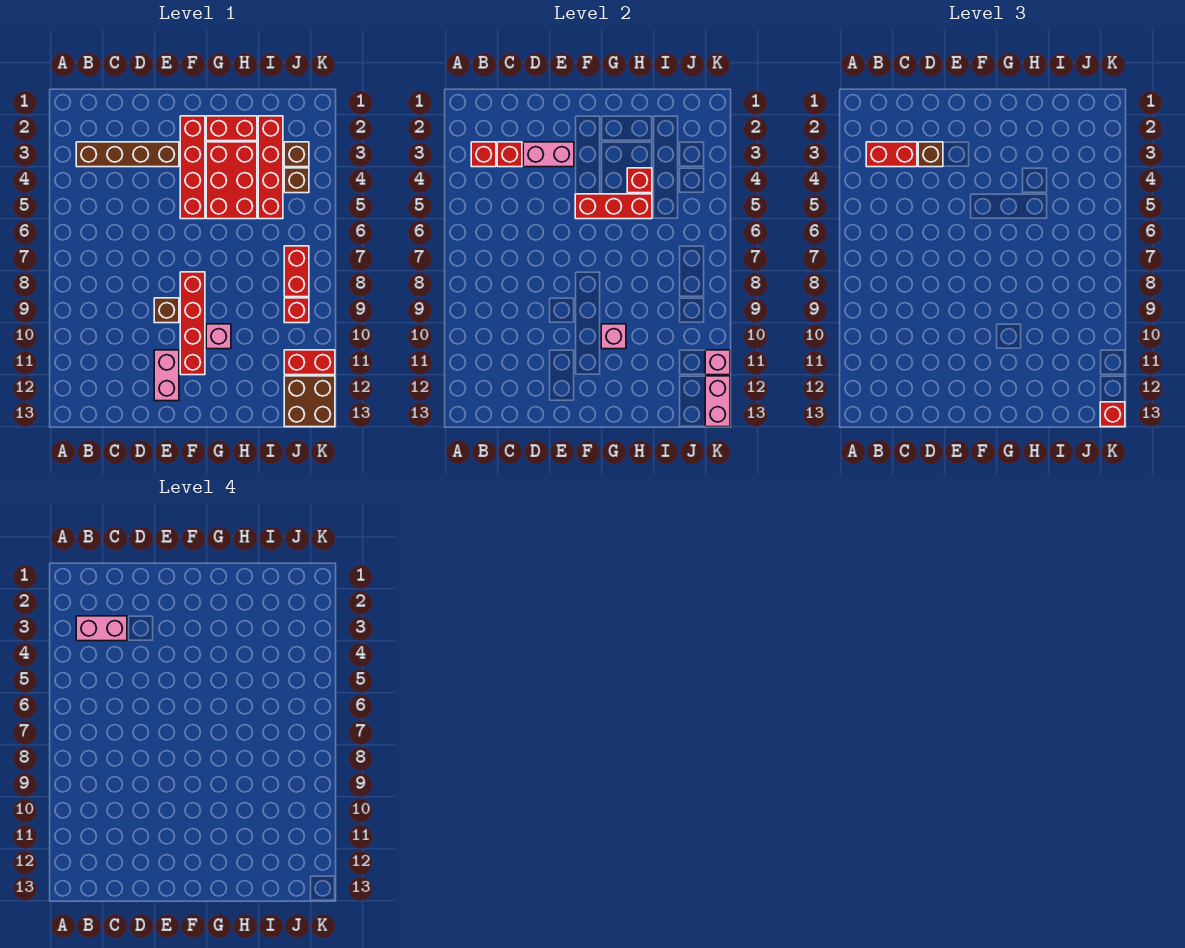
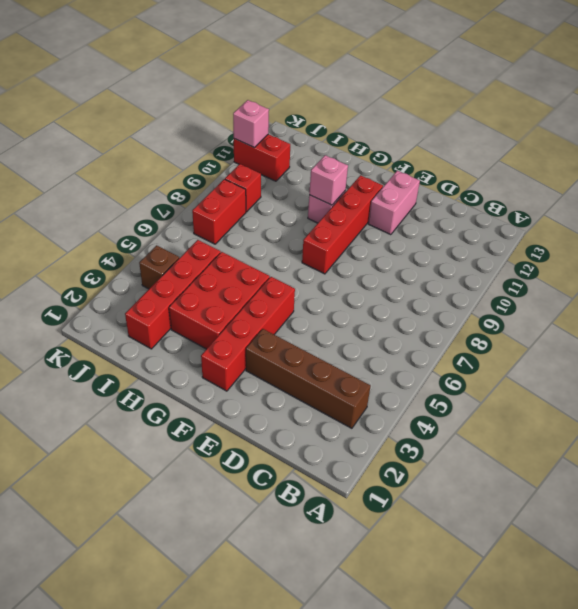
none -> brown 1x1 brick [154,298,179,323]
none -> red 1x2 brick [206,116,257,141]
none -> brown 1x1 brick [284,142,309,167]

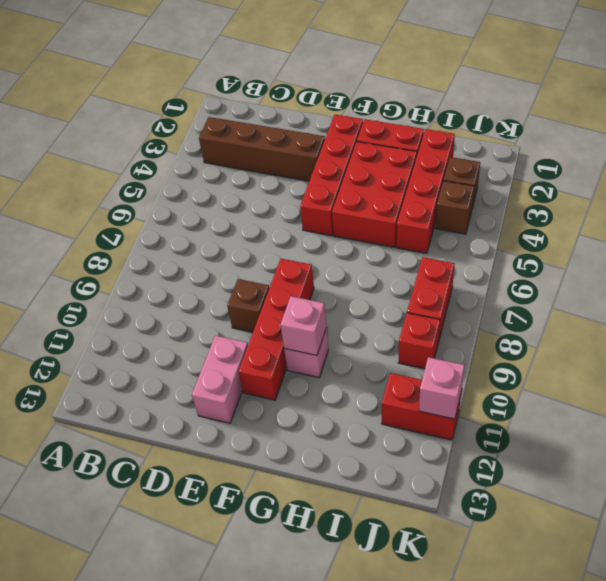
none -> brown 2x2 brick [284,376,335,427]
none -> red 1x1 brick [471,142,496,167]
none -> red 1x1 brick [497,142,522,167]

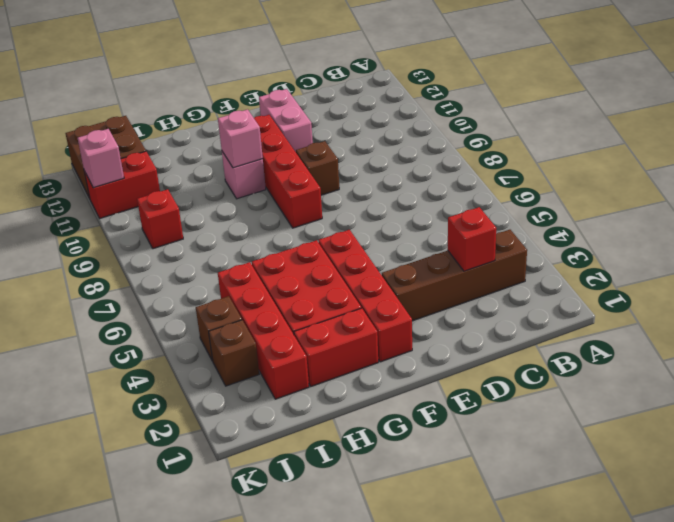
none -> red 1x2 brick [284,246,309,297]
none -> red 1x1 brick [471,142,496,167]
none -> pink 1x2 brick [523,142,574,167]

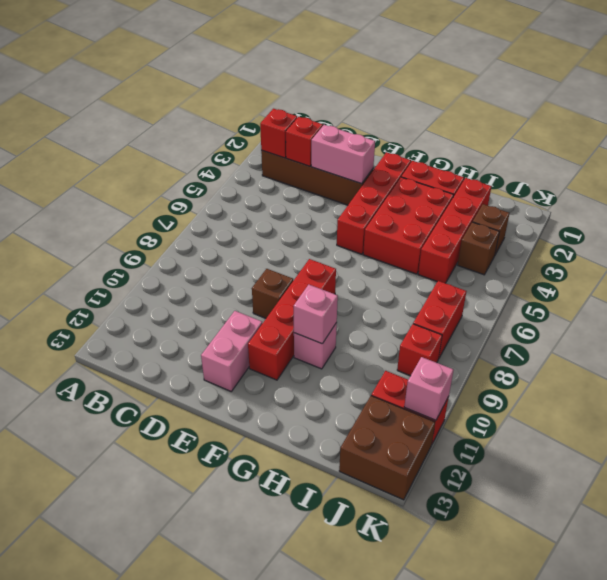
none -> red 1x3 brick [575,194,652,219]
none -> red 1x1 brick [627,168,652,193]
none -> pink 1x2 brick [705,376,730,427]

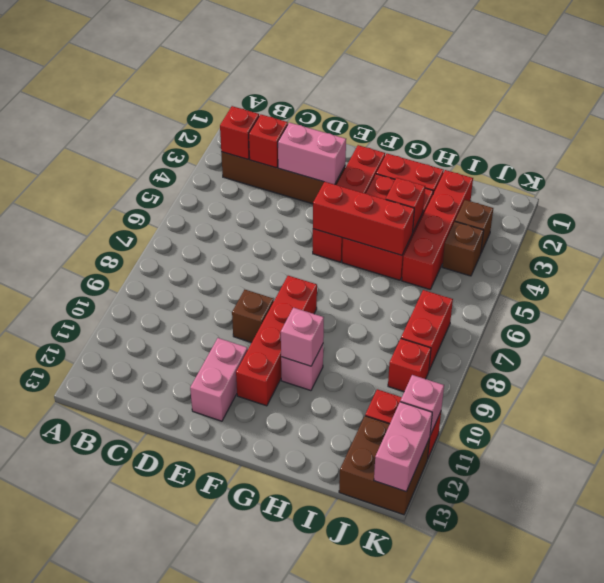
none -> red 1x2 brick [866,142,917,167]
none -> brown 1x1 brick [918,142,943,167]
none -> red 1x1 brick [1100,402,1125,427]

